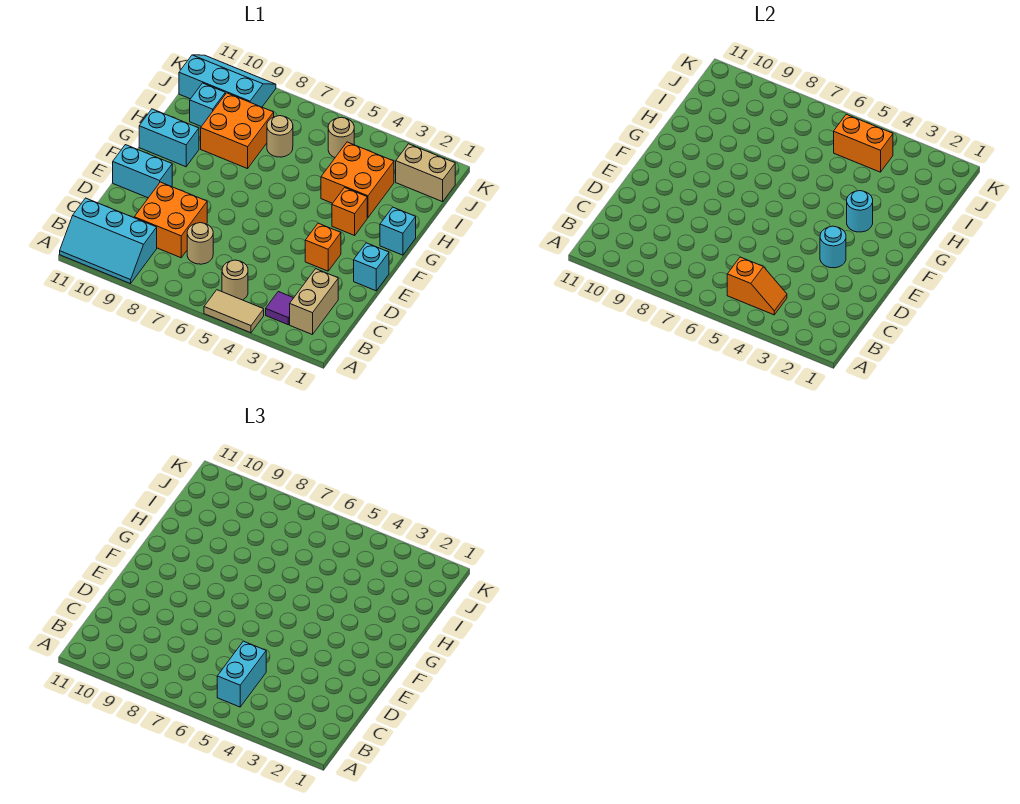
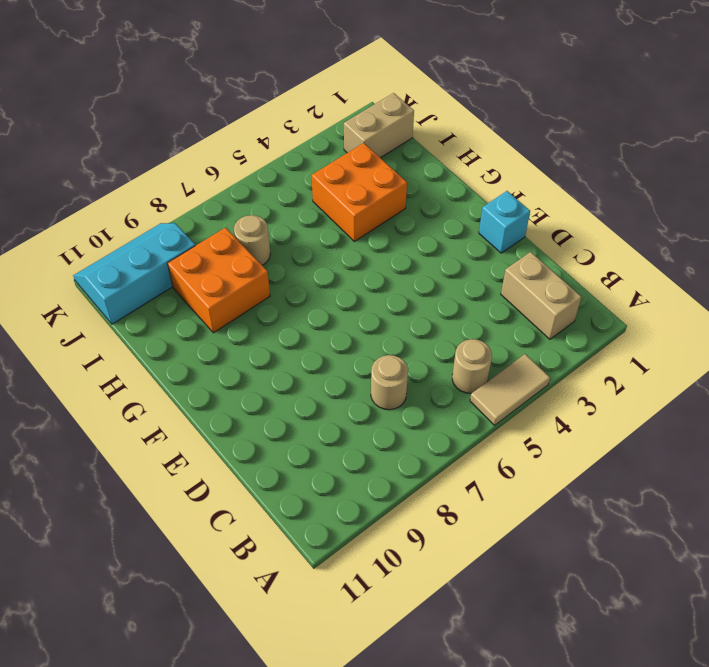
none -> cyan 2x3 slope [60,198,157,284]
none -> purple 1x1 tile [266,292,293,325]
none -> orange 2x2 brick [134,182,207,258]

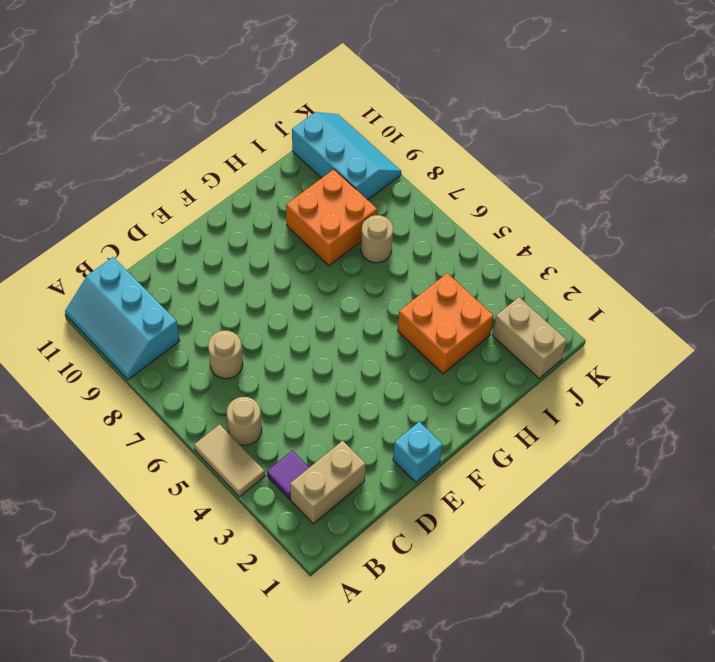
none -> orange 2x2 brick [134,182,207,258]
none -> orange 1x1 brick [305,223,341,271]
none -> cyan 1x2 brick [113,145,172,198]

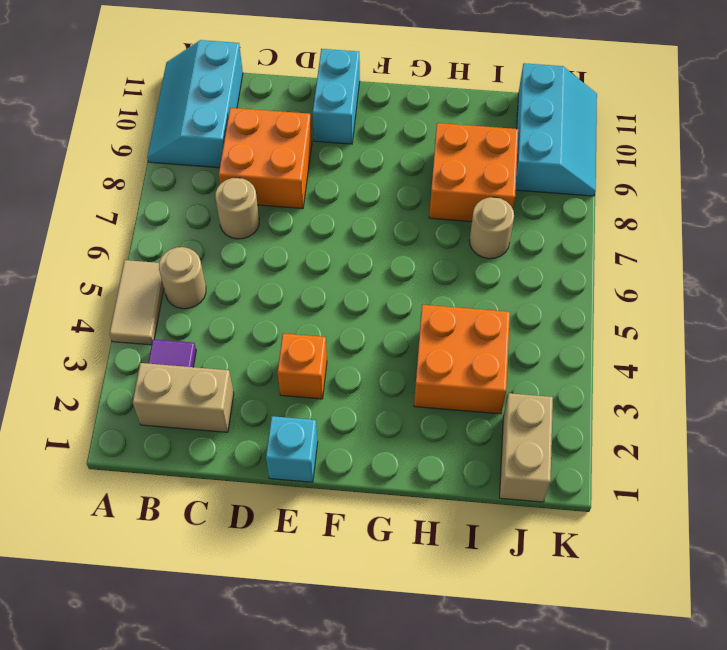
none -> cyan 1x1 brick [380,207,416,255]
none -> orange 1x1 brick [332,188,367,235]
none -> cyan 1x2 brick [139,109,199,167]

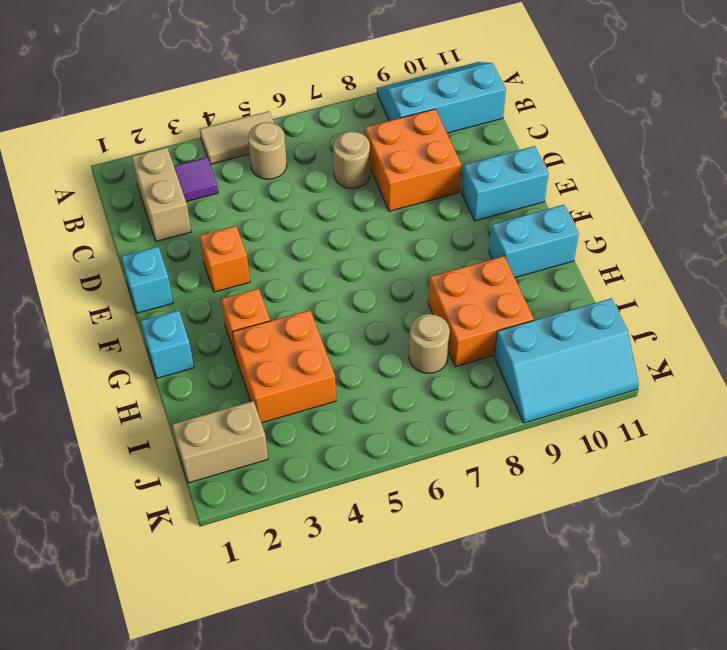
none -> cyan 1x1 brick [190,83,225,126]
none -> tan 1x1 round brick [328,117,354,158]
none -> orange 1x2 slope [727,257,787,315]

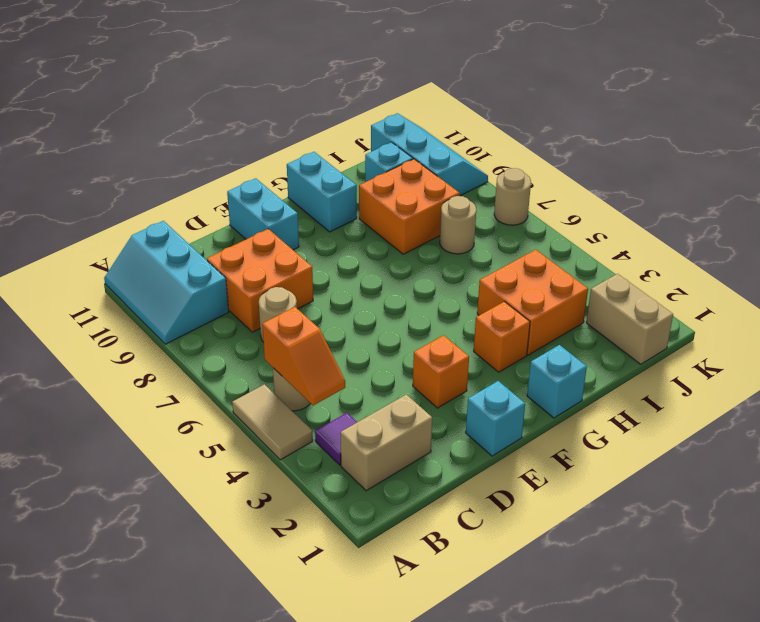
tan 1x1 round brick [494,168,531,225] -> tan 1x1 round brick moved to [328,117,354,158]
none -> cyan 1x1 round brick [820,226,846,268]
none -> cyan 1x1 round brick [847,191,873,232]
none -> orange 1x2 brick [834,114,893,172]

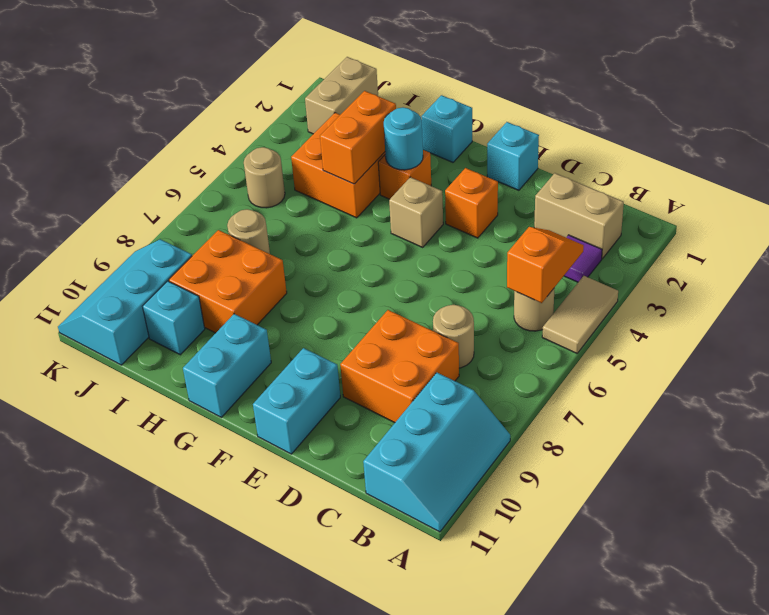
tan 1x1 brick [389,177,443,247] -> none
orange 1x2 brick [320,91,396,184] -> orange 1x2 brick moved to [834,114,893,172]
none -> cyan 1x1 round brick [820,226,846,268]
none -> cyan 1x2 brick [217,641,266,707]

